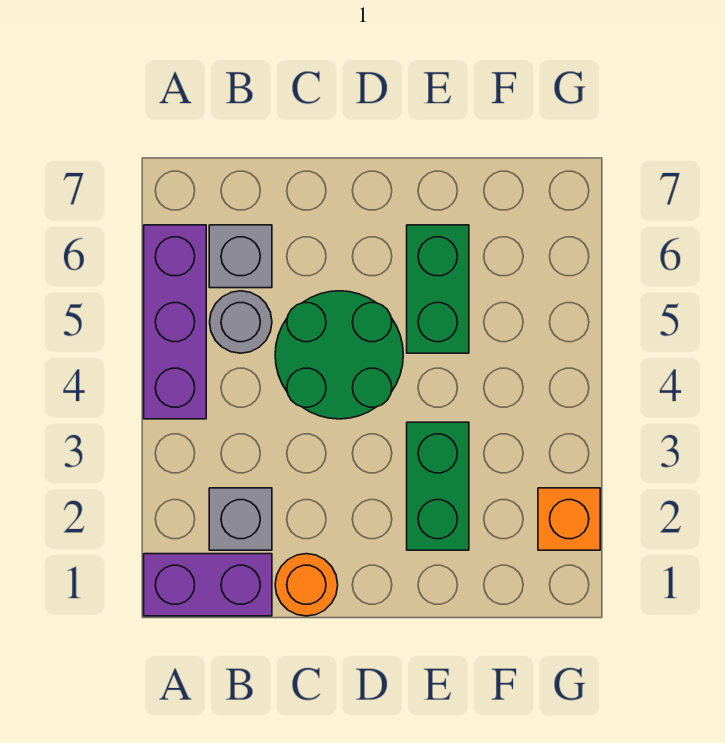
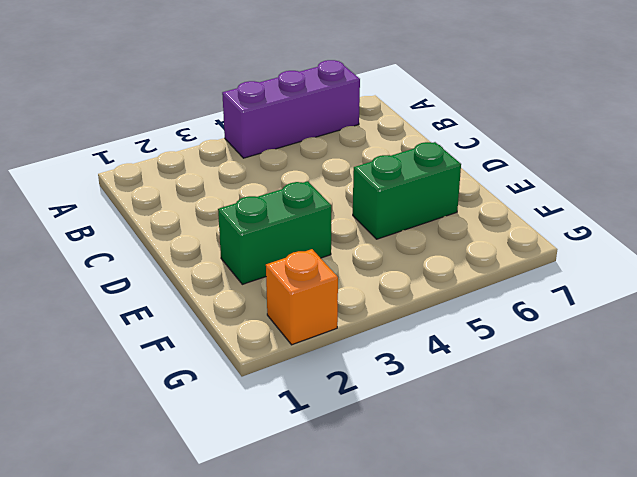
none -> purple 1x2 brick [144,554,272,616]
none -> grey 1x1 brick [209,488,272,550]

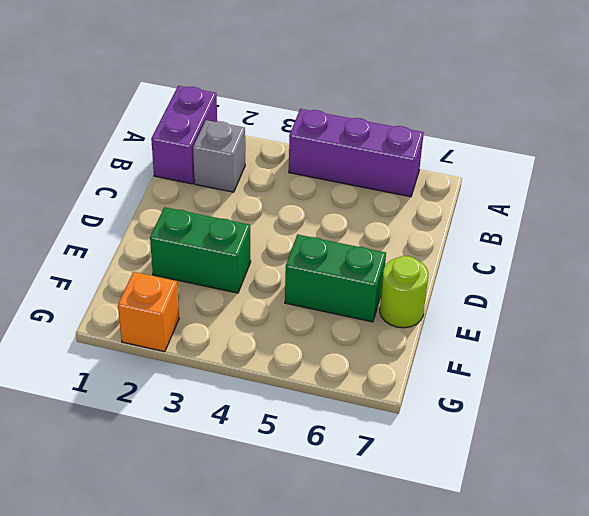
lime 1x1 round brick [380,256,428,328] -> none
none -> grey 1x1 round brick [210,291,272,353]
none -> grey 1x1 brick [209,225,272,288]

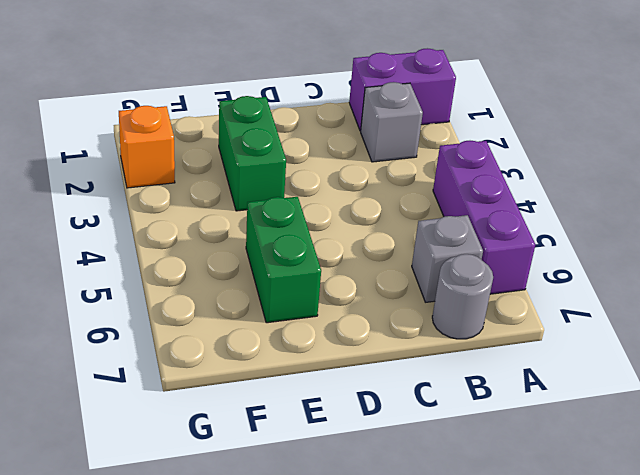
grey 1x1 round brick [432,254,493,339] -> grey 1x1 round brick moved to [210,291,272,353]
none -> orange 1x1 round brick [275,554,338,616]
none -> green 2x2 round brick [275,291,403,419]

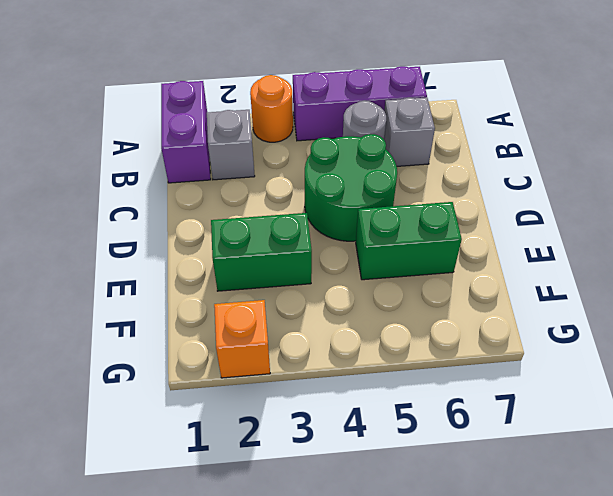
orange 1x1 round brick [250,75,293,142] -> orange 1x1 round brick moved to [275,554,338,616]

